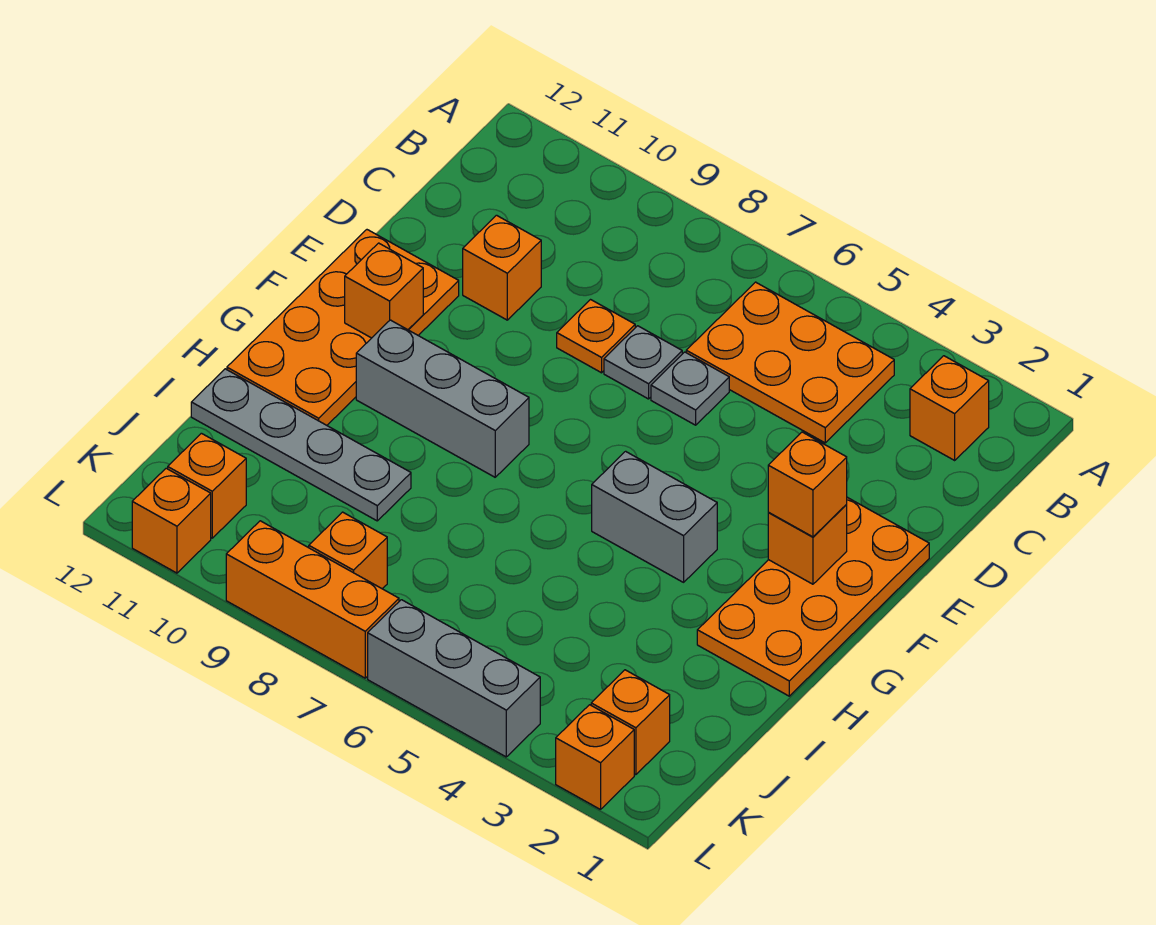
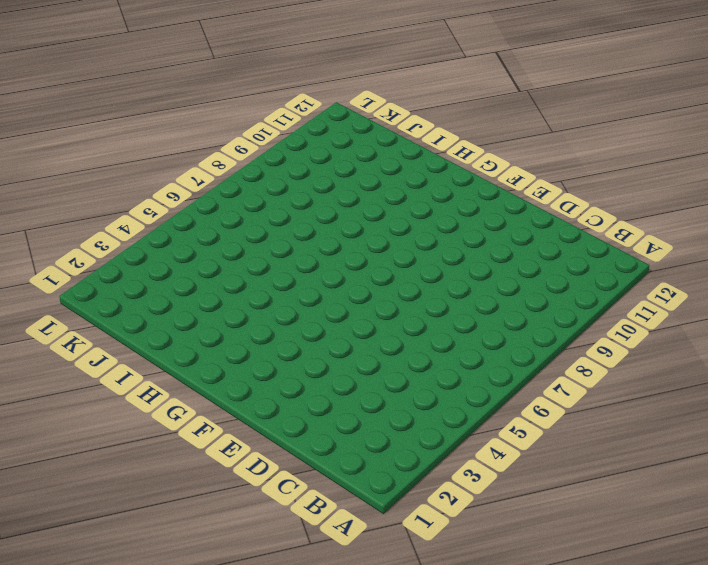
none -> orange 1x1 brick [910,356,989,460]
none -> orange 2x3 plate [686,282,894,443]
none -> grey 1x1 plate [651,352,729,425]

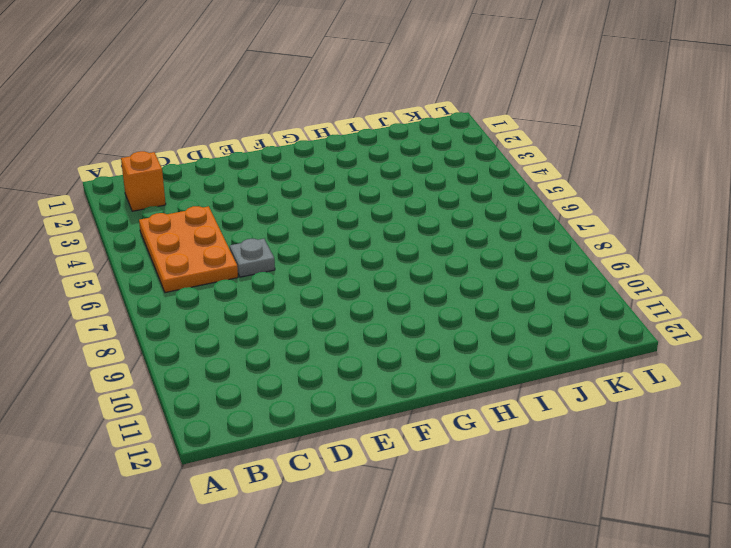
none -> grey 1x1 plate [604,326,682,399]
none -> orange 1x1 plate [557,300,635,373]
none -> orange 1x1 brick [463,215,541,320]

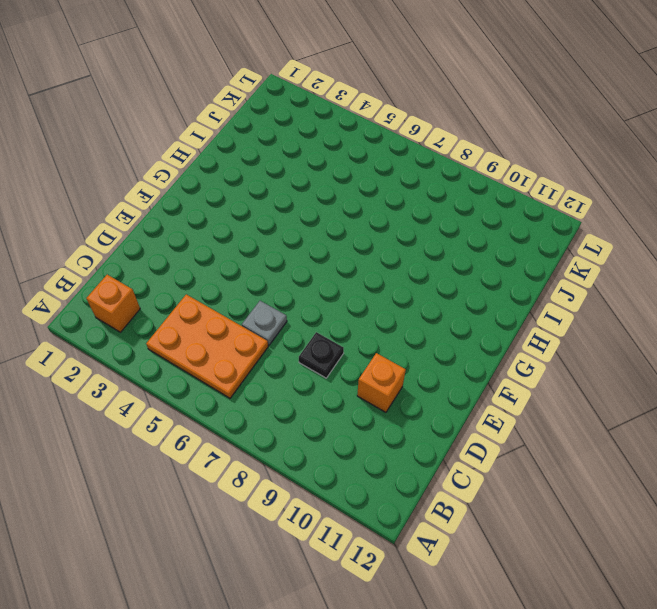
black 1x1 plate [299,332,344,378] -> orange 1x1 plate [557,300,635,373]
none -> grey 1x1 plate [604,326,682,399]
none -> orange 2x4 plate [697,497,929,696]
none -> orange 2x4 plate [227,230,459,425]

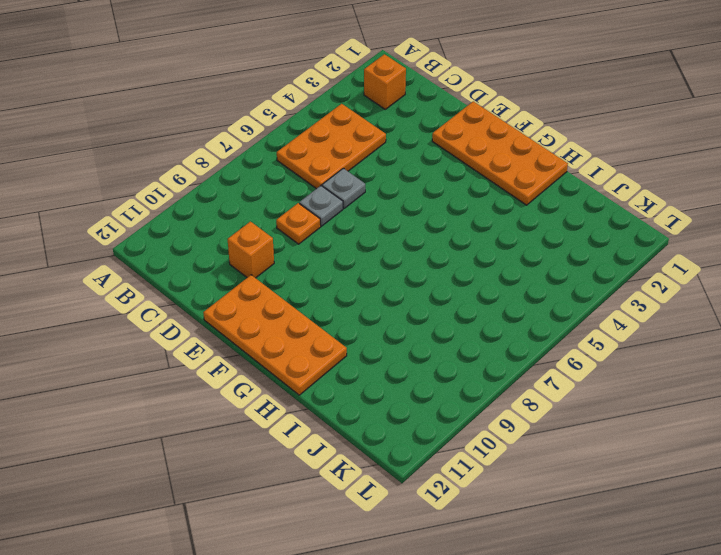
none -> grey 1x2 brick [592,451,717,582]
none -> grey 1x3 brick [356,320,529,477]
none -> grey 1x4 plate [191,369,411,521]

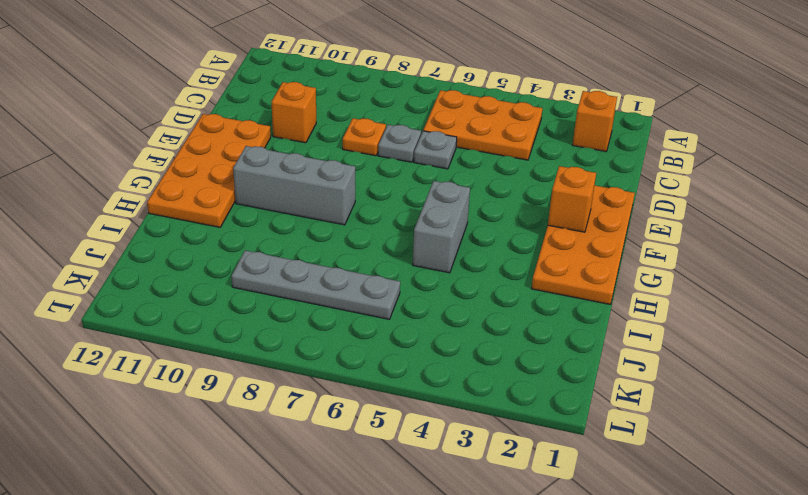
grey 1x2 brick [413,181,470,273] -> grey 1x2 brick turned to [592,451,717,582]
grey 1x4 plate [232,250,400,319] -> grey 1x4 plate moved to [191,369,411,521]
none -> orange 1x1 brick [591,670,670,775]
none -> orange 1x1 brick [309,512,387,589]
none -> orange 1x1 brick [168,433,246,538]

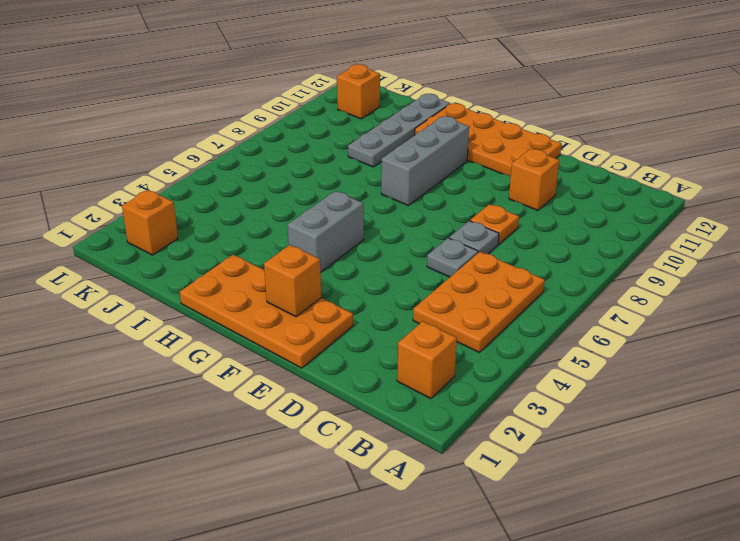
none -> orange 1x1 brick [309,512,387,589]
none -> orange 1x1 brick [556,705,634,810]
none -> grey 1x3 brick [368,600,540,757]

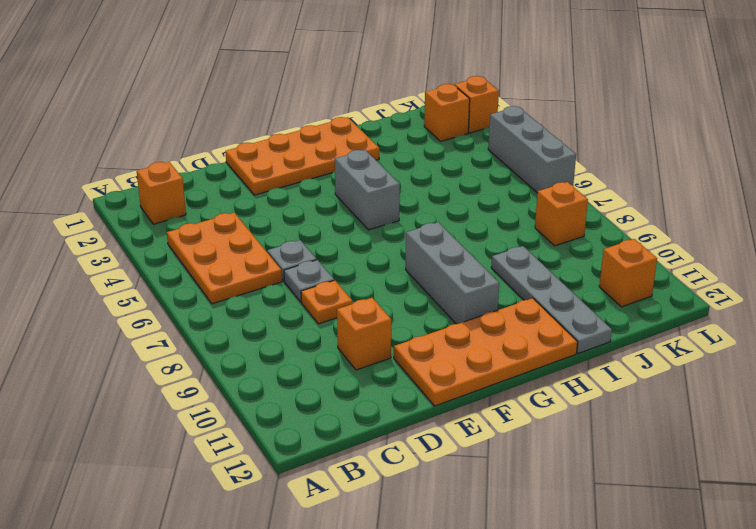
none -> orange 1x3 brick [226,521,399,678]
none -> orange 1x1 brick [132,468,211,573]
none -> orange 1x1 brick [768,505,847,584]

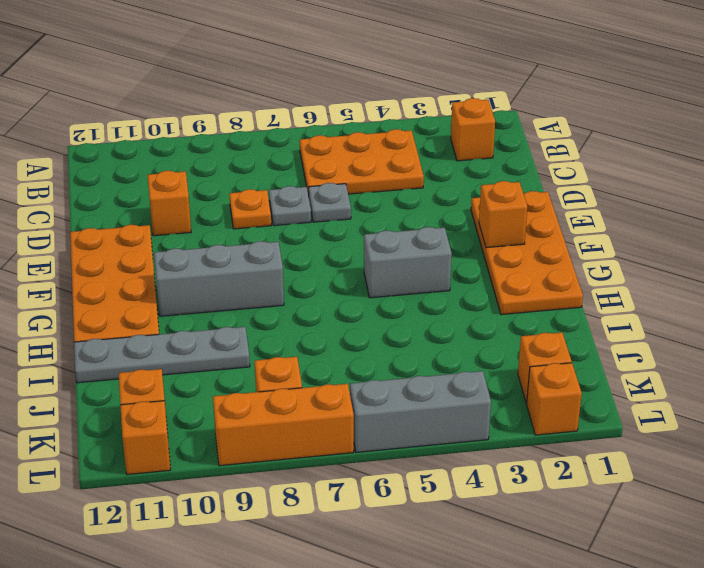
none -> orange 1x1 brick [345,243,423,338]
none -> orange 1x1 brick [768,432,847,537]

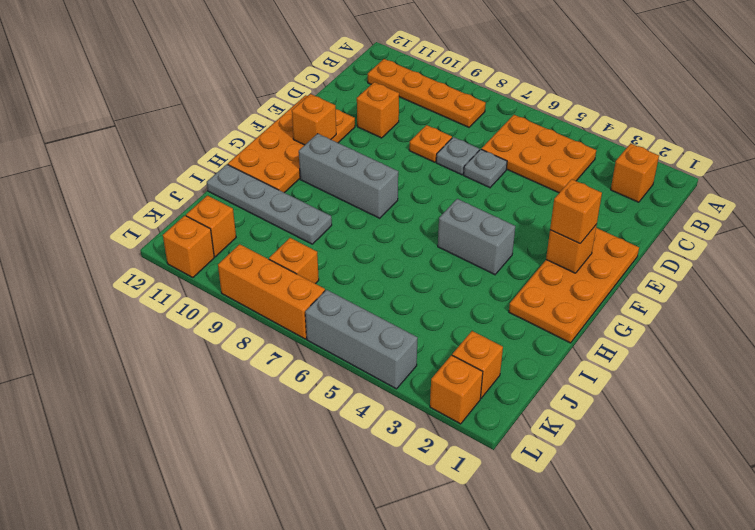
orange 1x4 plate [368,59,486,127] -> none

